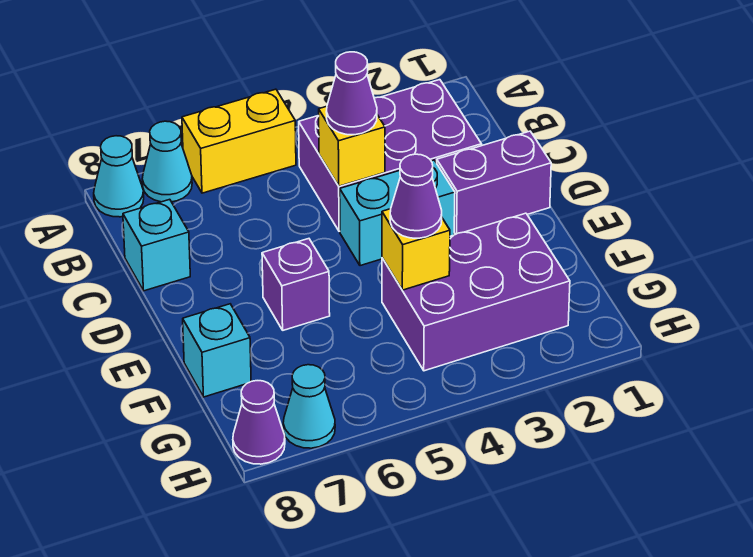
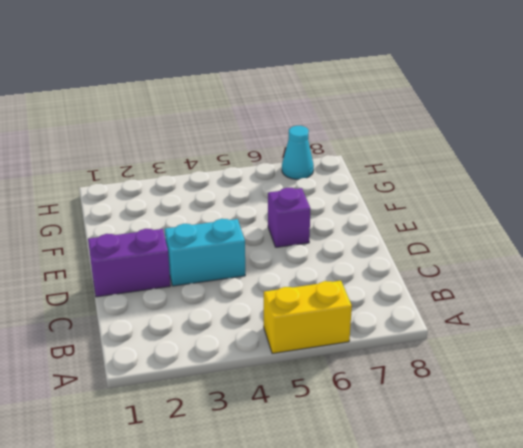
none -> cyan 1x1 cone [142,121,192,202]
none -> cyan 1x1 cone [94,136,144,217]
none -> purple 2x3 brick [299,80,482,231]

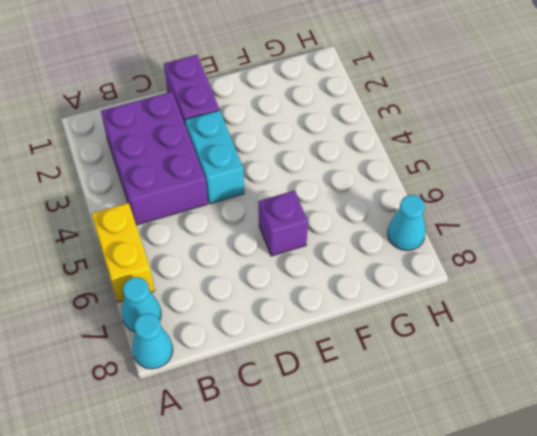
none -> cyan 1x1 brick [123,199,190,291]
none -> purple 2x3 brick [382,213,570,371]
none -> cyan 1x1 brick [183,304,251,397]

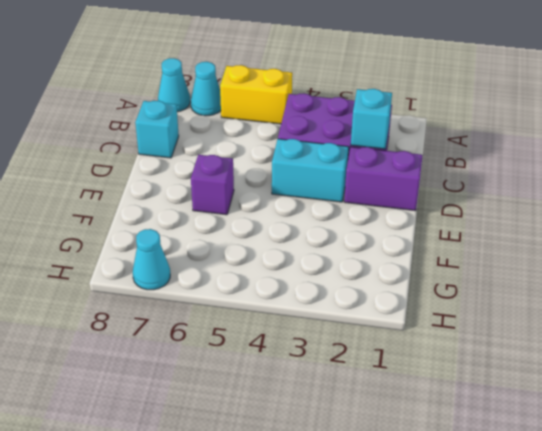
cyan 1x1 brick [351,89,392,149] -> cyan 1x1 brick moved to [183,304,251,397]
none -> purple 2x3 brick [382,213,570,371]
none -> purple 1x1 cone [233,381,285,464]
none -> yellow 1x1 brick [319,106,385,186]

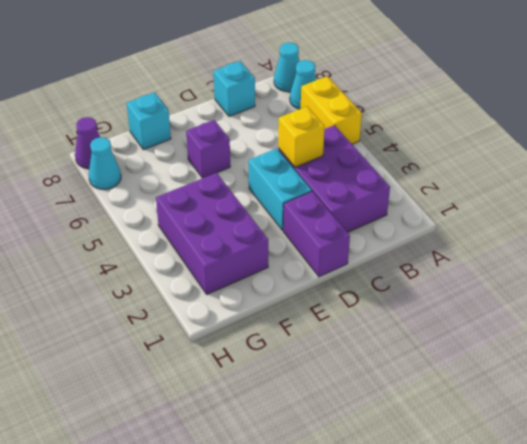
none -> yellow 1x1 brick [382,209,450,290]
none -> purple 1x1 cone [326,52,377,135]
none -> purple 1x1 cone [390,154,442,238]

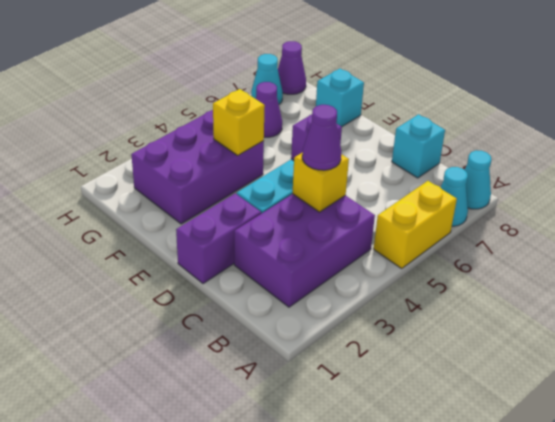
purple 1x1 cone [256,82,282,137] -> purple 1x1 cone moved to [390,154,442,238]

